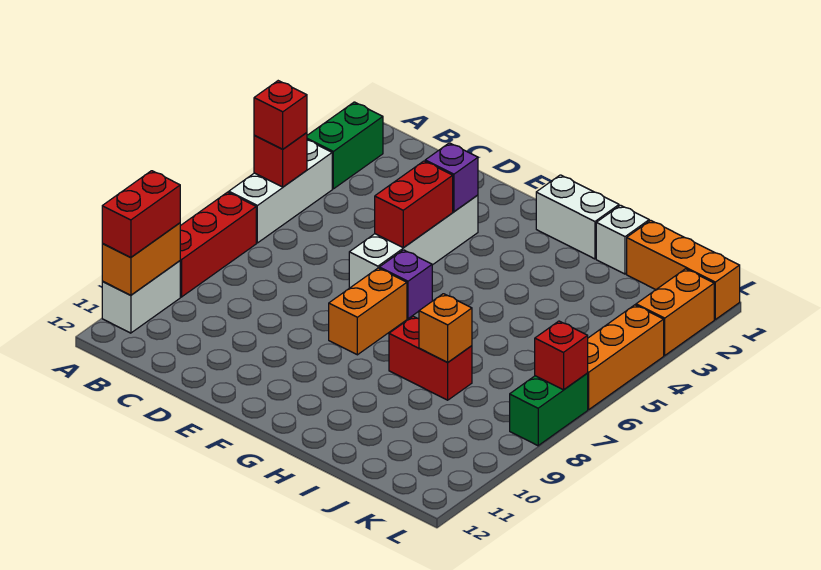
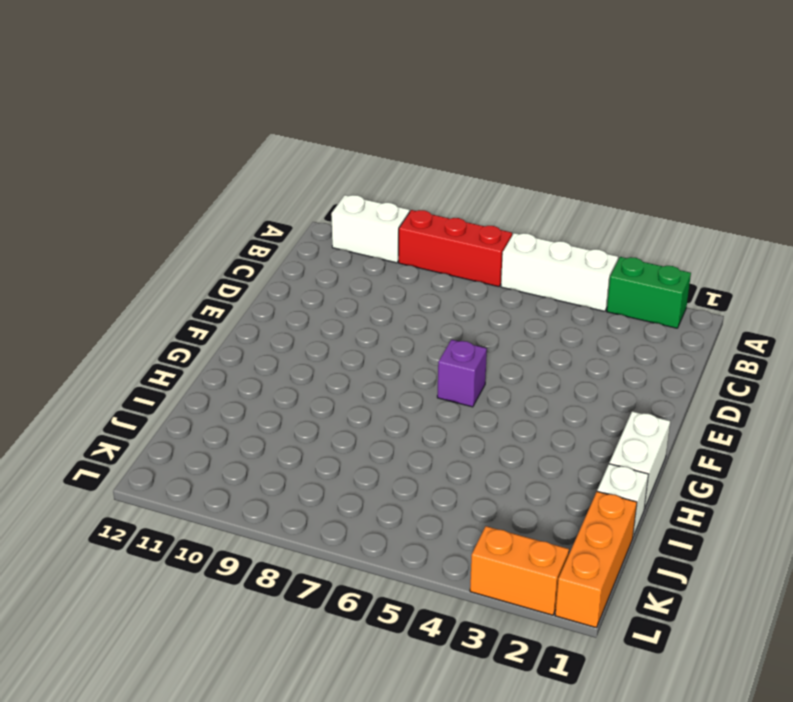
none -> white 1x4 brick [349,195,478,288]
none -> orange 1x2 brick [329,268,407,355]
none -> red 1x2 brick [389,316,472,400]

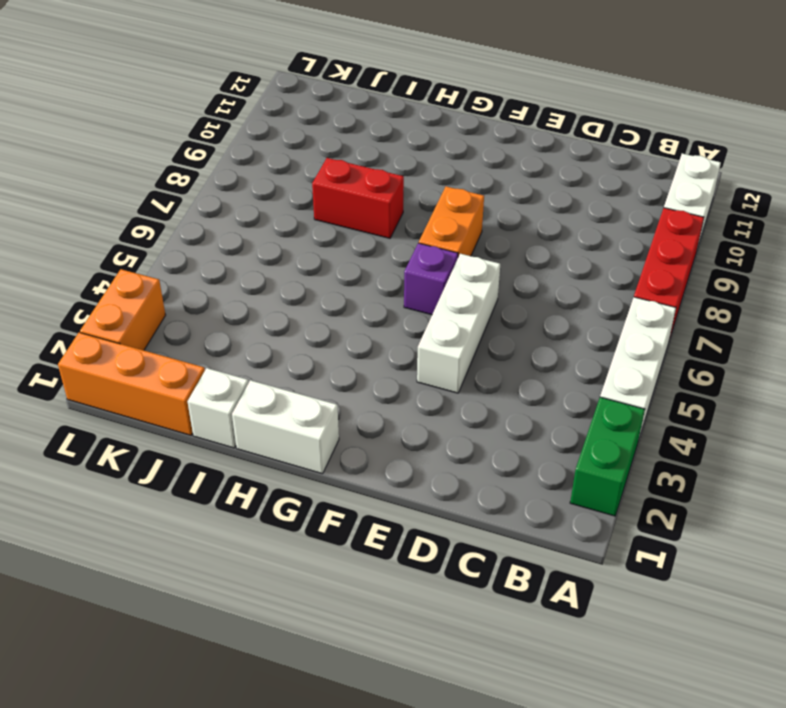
white 1x3 brick [417,254,500,393] -> white 1x4 brick [349,195,478,288]
none -> orange 1x3 brick [588,305,664,409]
none -> green 1x2 brick [510,373,588,446]
none -> red 1x1 brick [254,133,307,187]

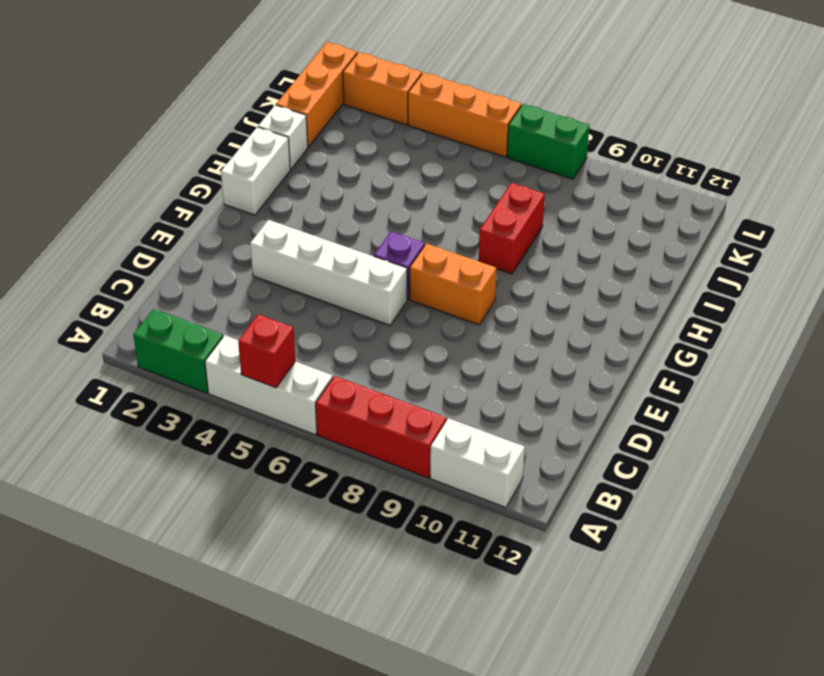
none -> orange 1x2 brick [102,223,180,295]
none -> purple 1x1 brick [425,143,478,212]
none -> red 1x2 brick [375,161,453,247]

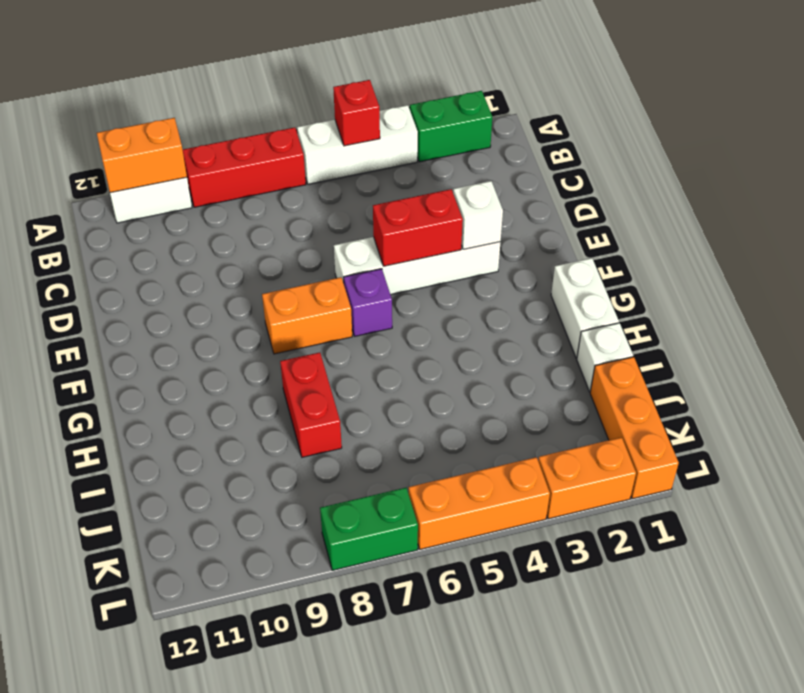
white 1x1 brick [453,181,503,249] -> purple 1x1 brick [425,143,478,212]
none -> orange 1x1 brick [419,294,472,362]
none -> red 1x1 brick [535,321,588,390]
none -> red 1x1 brick [254,81,307,149]

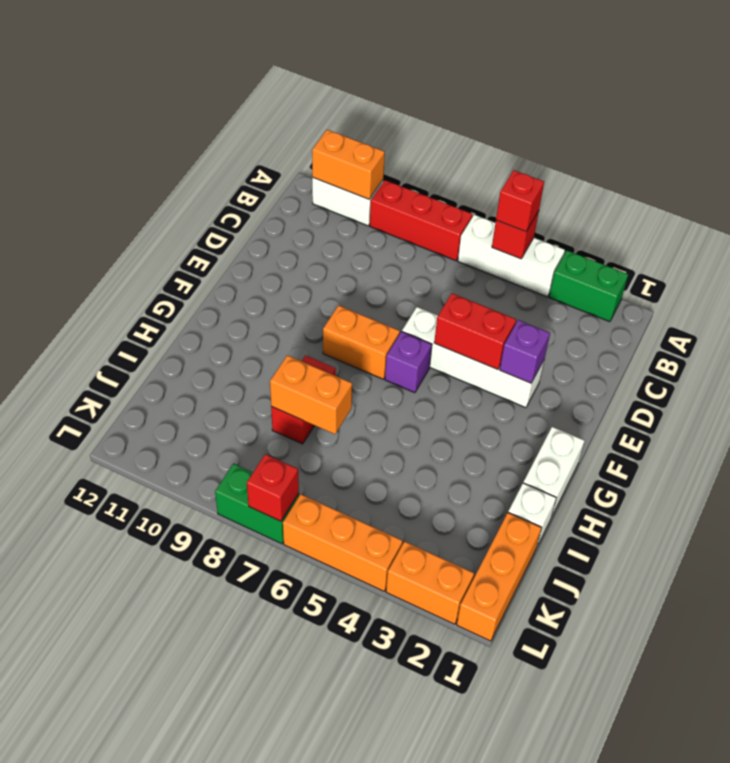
orange 1x2 brick [270,355,352,434] -> orange 1x1 brick [419,294,472,362]
none -> red 1x2 brick [102,171,180,258]

